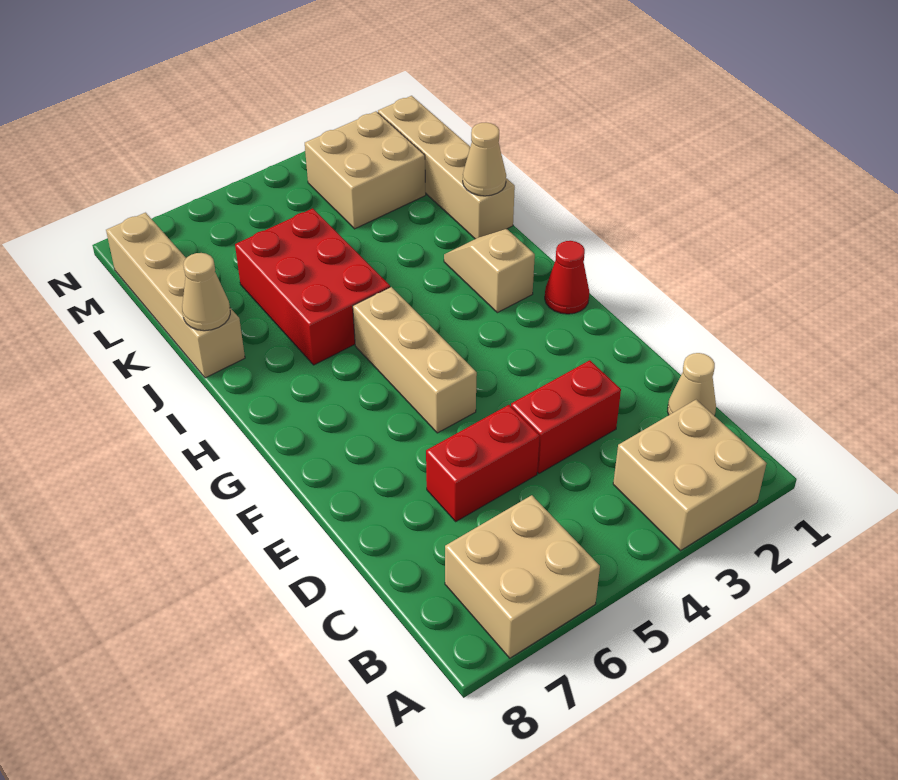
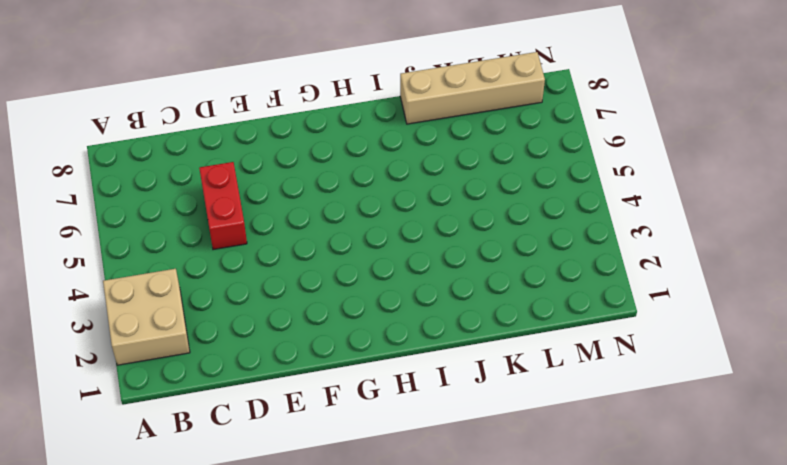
none -> tan 2x2 brick [445,495,600,658]
none -> tan 1x1 cone [668,353,716,416]
none -> red 1x2 brick [511,360,621,473]

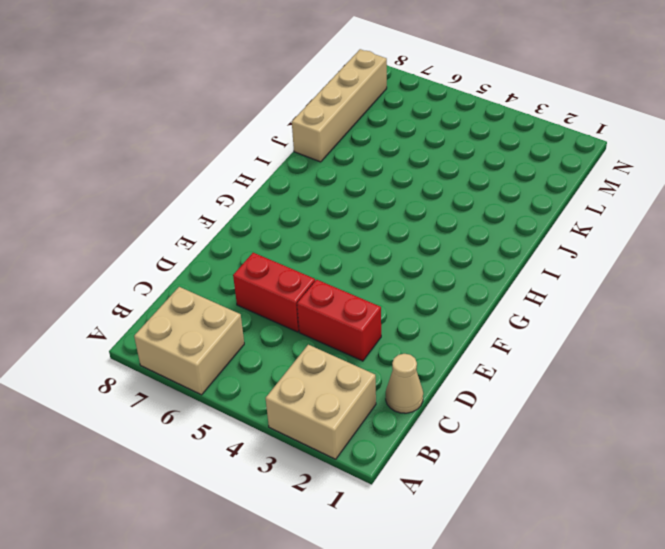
none -> tan 1x3 brick [353,287,477,433]
none -> red 1x1 cone [545,241,589,314]
none -> tan 1x2 slope [444,229,535,313]

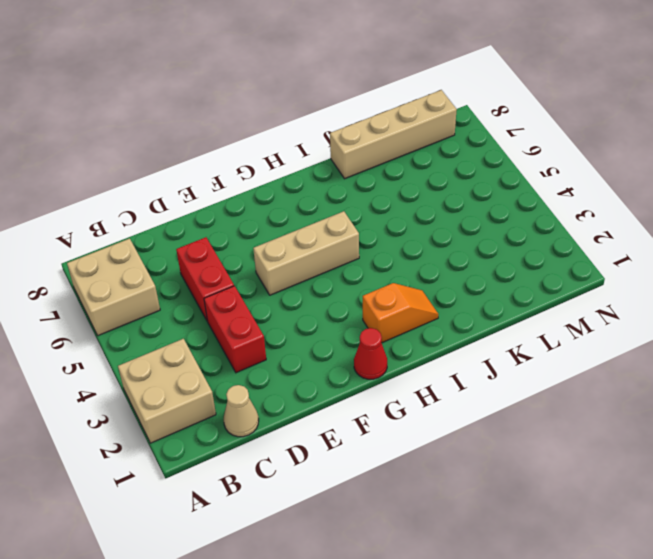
orange 1x2 slope [363,283,438,343] -> tan 1x2 slope [444,229,535,313]
none -> red 2x3 brick [235,208,390,365]
none -> tan 1x4 brick [378,96,515,239]
none -> tan 2x2 brick [305,111,426,229]

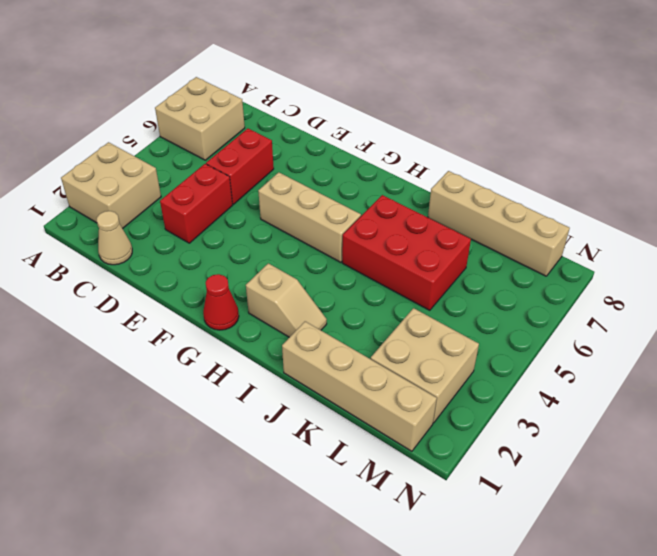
none -> tan 1x1 cone [463,122,506,196]
none -> tan 1x1 cone [182,253,230,331]

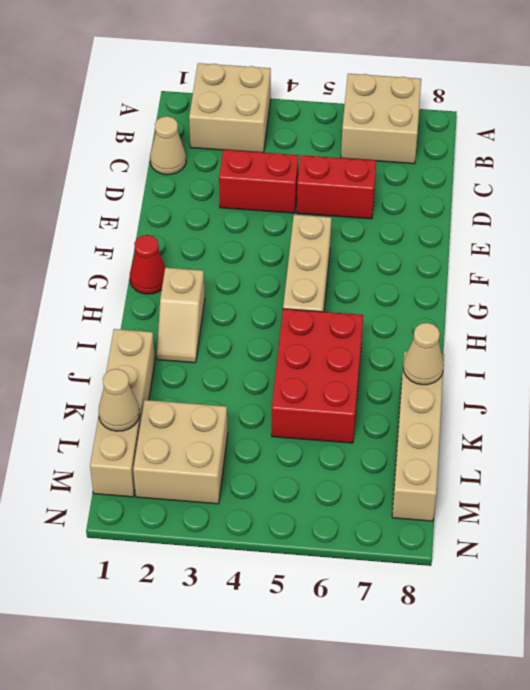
tan 1x1 cone [99,369,139,431] -> tan 1x1 cone moved to [463,122,506,196]

